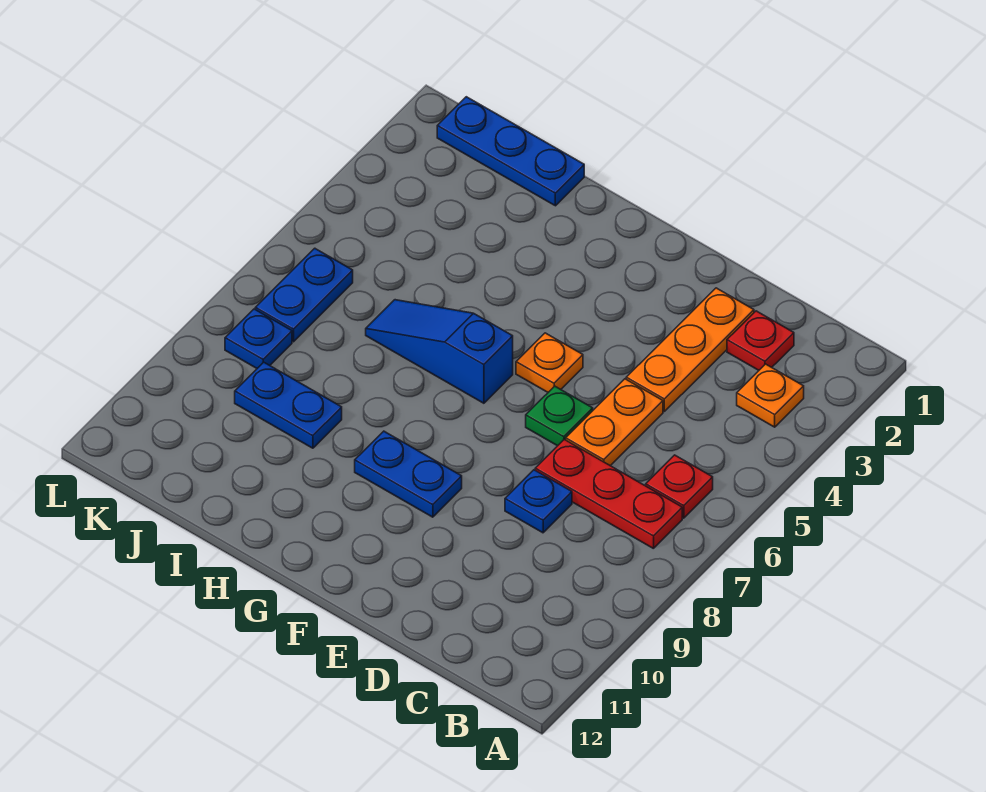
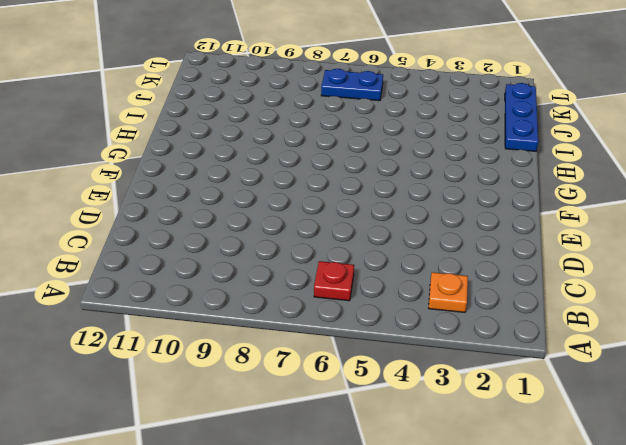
none -> red 1x3 plate [535,439,682,549]
none -> red 1x1 plate [727,311,794,370]
none -> orange 1x3 plate [626,288,754,411]

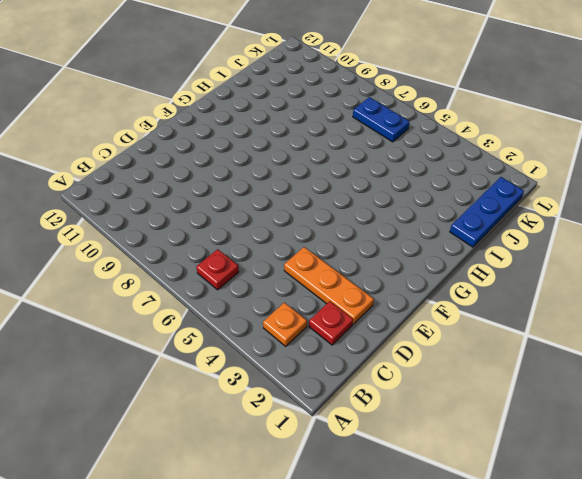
none -> red 1x3 plate [535,439,682,549]
none -> orange 1x2 plate [566,379,663,466]
none -> blue 1x1 plate [505,470,572,533]

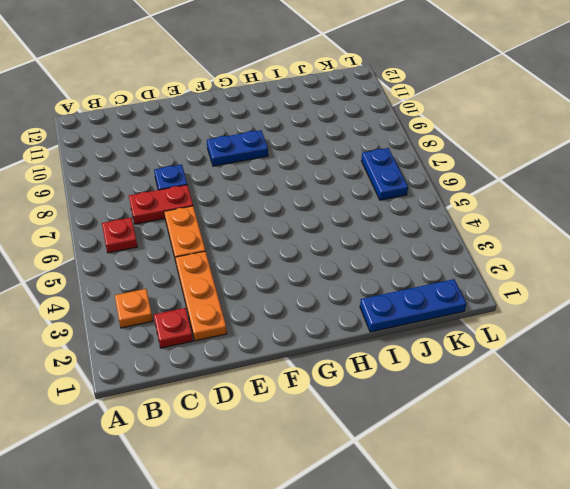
red 1x2 plate [129,185,193,224] -> red 1x3 plate [535,439,682,549]
none -> green 1x1 plate [526,386,593,446]
none -> orange 1x1 plate [516,333,583,392]
none -> blue 1x3 slope [366,300,513,403]

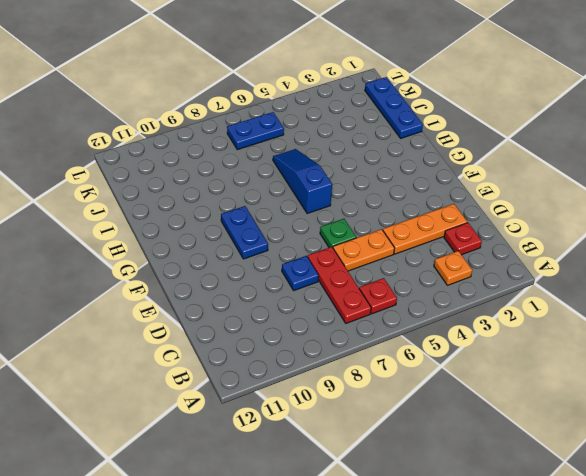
none -> orange 1x1 plate [516,333,583,392]
none -> blue 1x2 plate [235,362,342,448]
none -> blue 1x1 plate [225,309,292,368]

